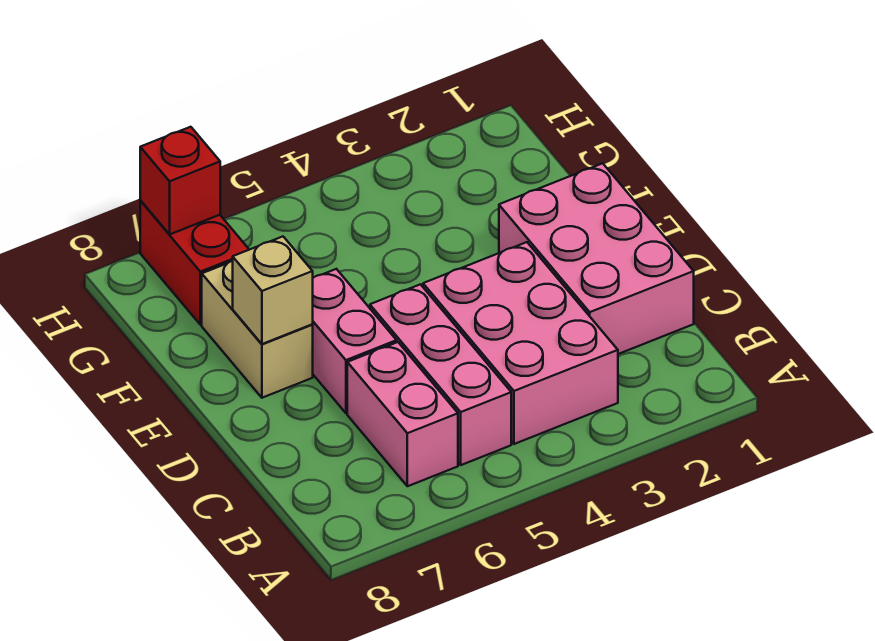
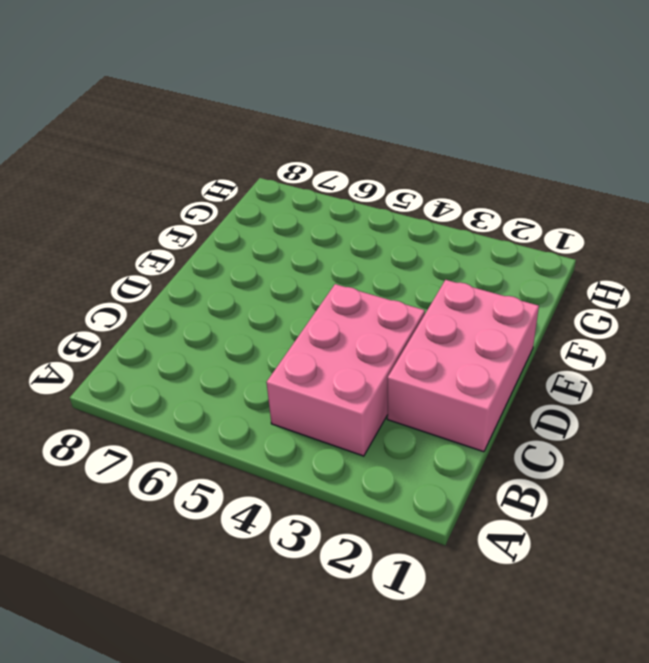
none -> pink 1x3 brick [370,284,511,465]
none -> pink 1x2 brick [347,342,458,486]

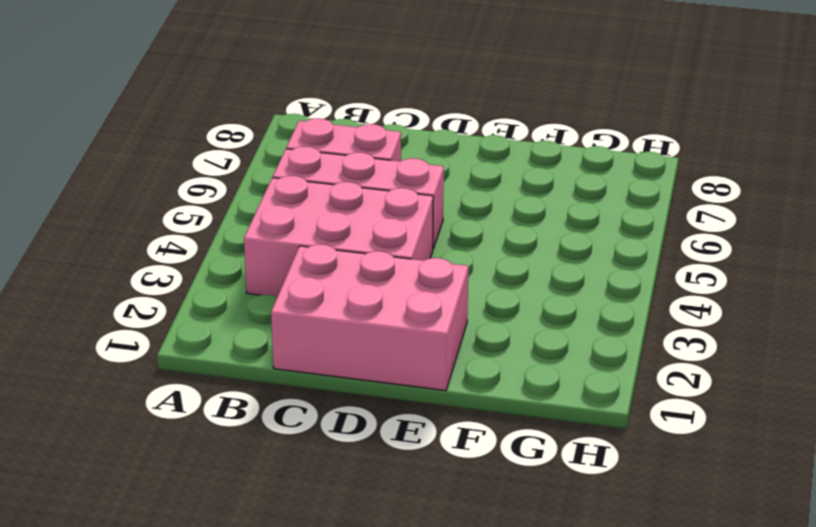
none -> pink 1x2 brick [312,269,397,413]
none -> tan 1x2 brick [202,260,313,398]

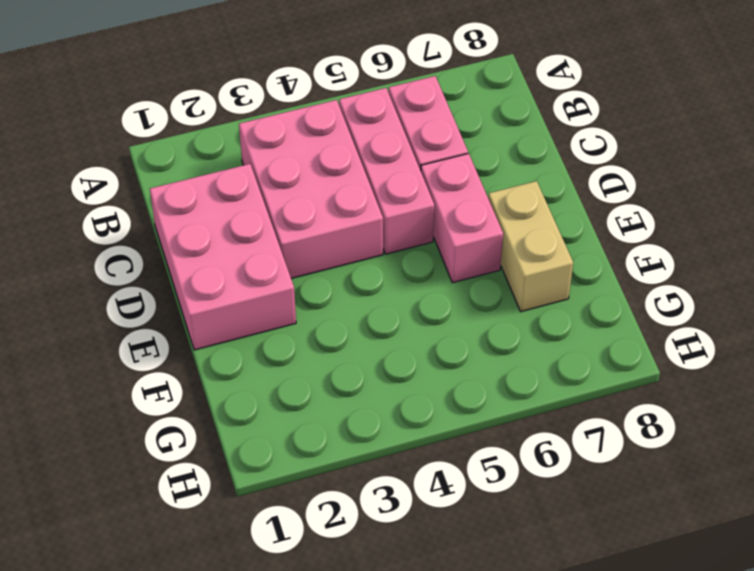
none -> red 1x2 brick [140,201,249,325]
none -> tan 1x1 brick [233,237,313,344]

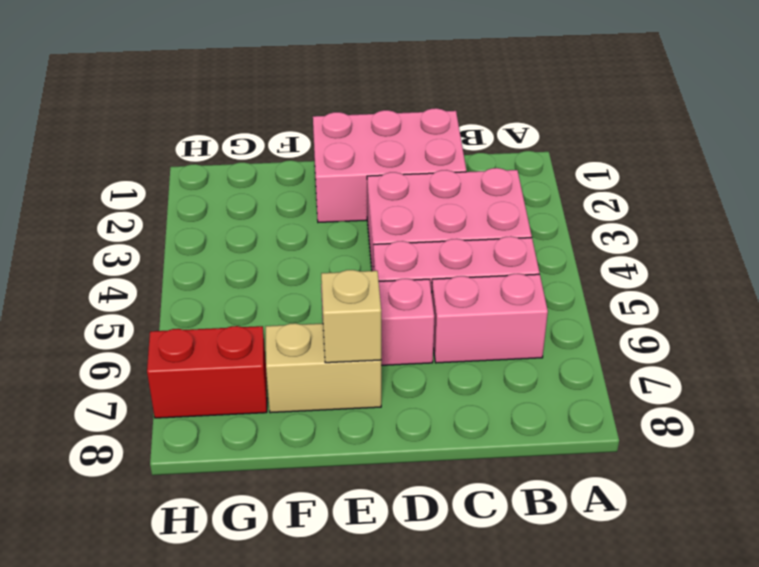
none -> red 1x1 brick [140,127,220,235]

